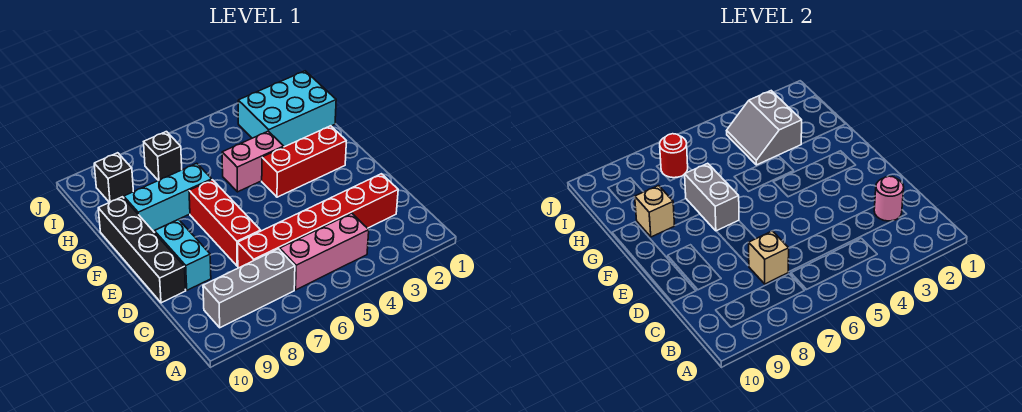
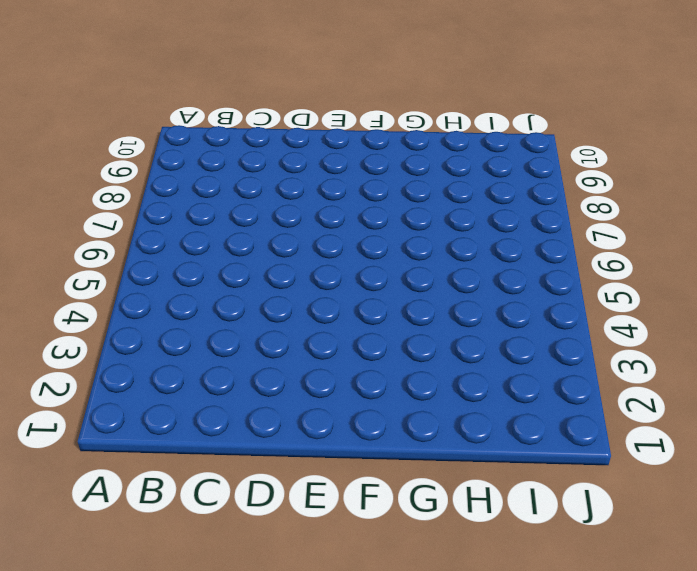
none -> pink 1x3 brick [280,213,369,290]
none -> grey 1x3 brick [203,249,295,328]
none -> red 1x6 brick [238,174,398,268]

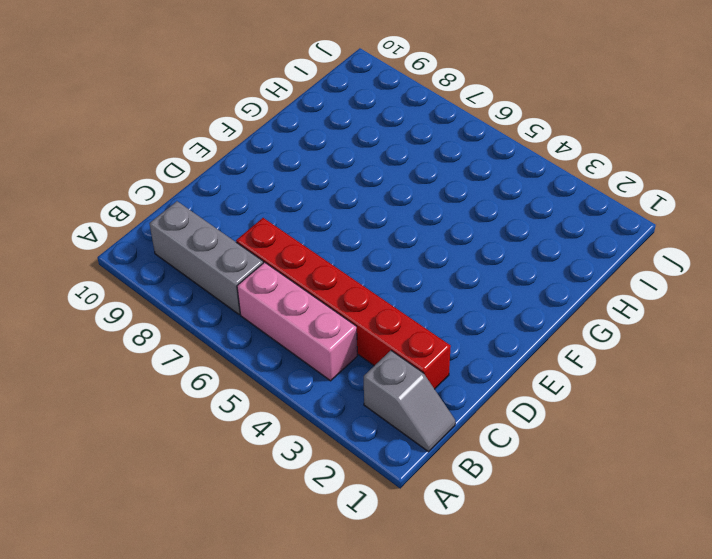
grey 1x2 slope [364,351,455,452] -> none
none -> red 1x3 brick [189,180,261,266]
none -> cyan 1x2 brick [155,220,211,290]
none -> black 1x4 brick [98,197,186,303]

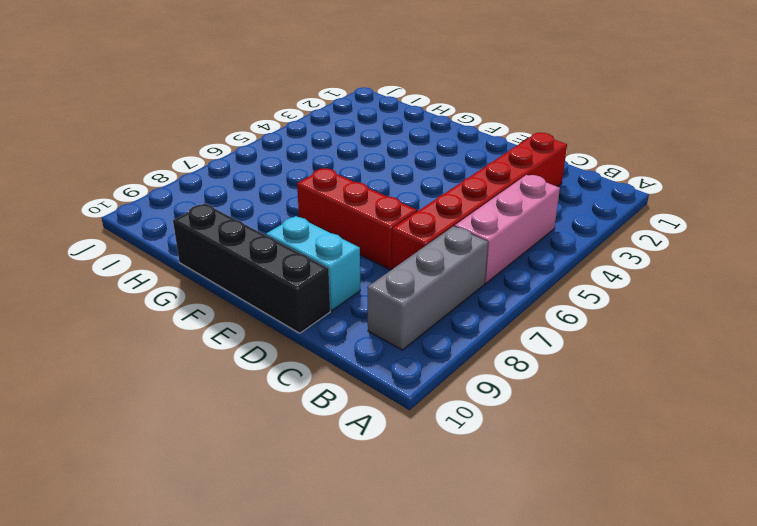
none -> red 1x3 brick [262,126,346,197]
none -> pink 1x2 brick [222,131,284,192]
none -> cyan 1x3 brick [124,163,212,231]

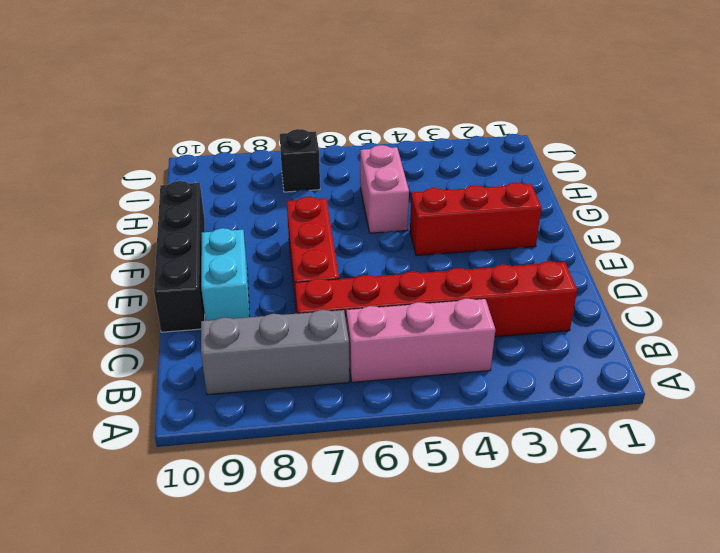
pink 1x2 brick [360,145,409,233] -> pink 1x2 brick turned to [222,131,284,192]
none -> cyan 1x3 brick [124,163,212,231]
none -> cyan 2x3 brick [238,71,336,147]
none -> black 1x1 brick [94,153,133,203]

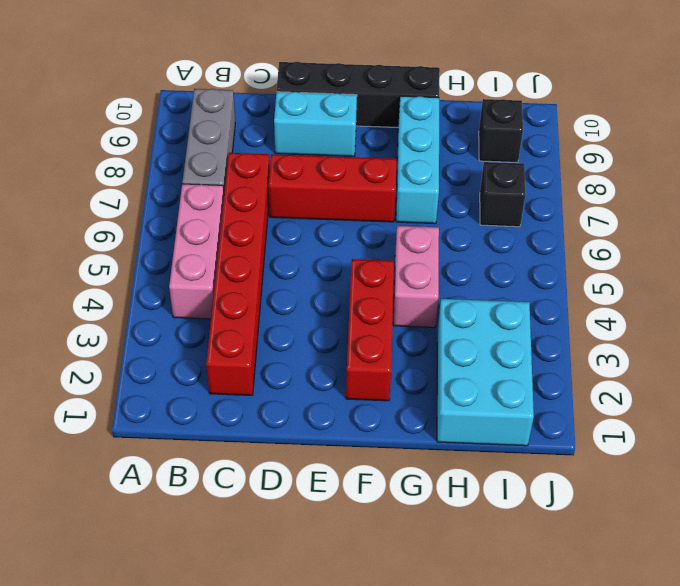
none -> pink 1x1 round brick [874,176,904,221]
none -> tan 1x1 brick [749,231,789,284]
none -> grey 1x2 brick [684,163,739,231]

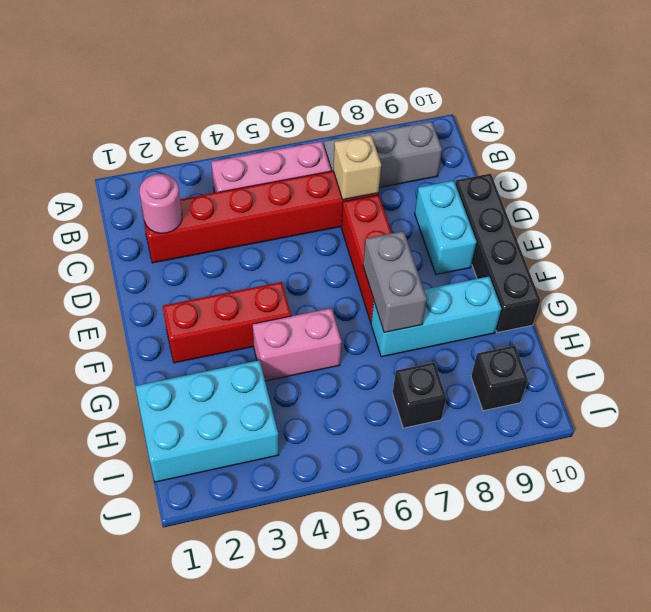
none -> tan 1x1 brick [635,186,675,237]
none -> grey 2x2 slope [727,91,802,165]
none -> red 1x1 round brick [660,134,688,178]

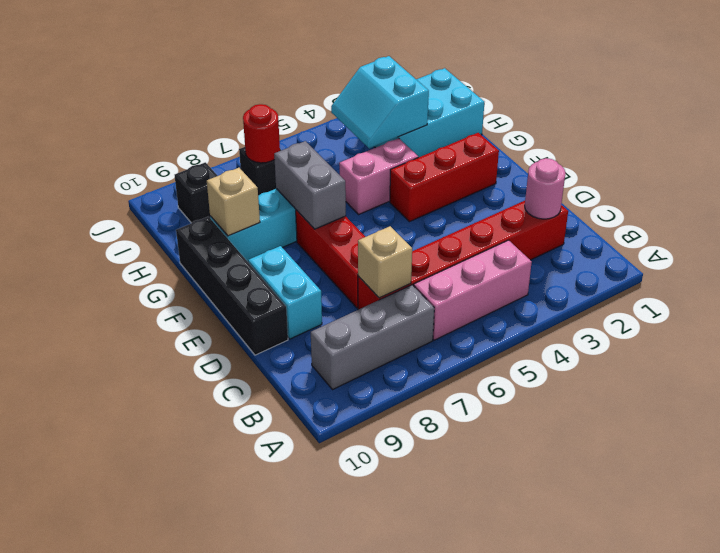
cyan 2x2 slope [331,56,429,148] -> grey 2x2 slope [727,91,802,165]

